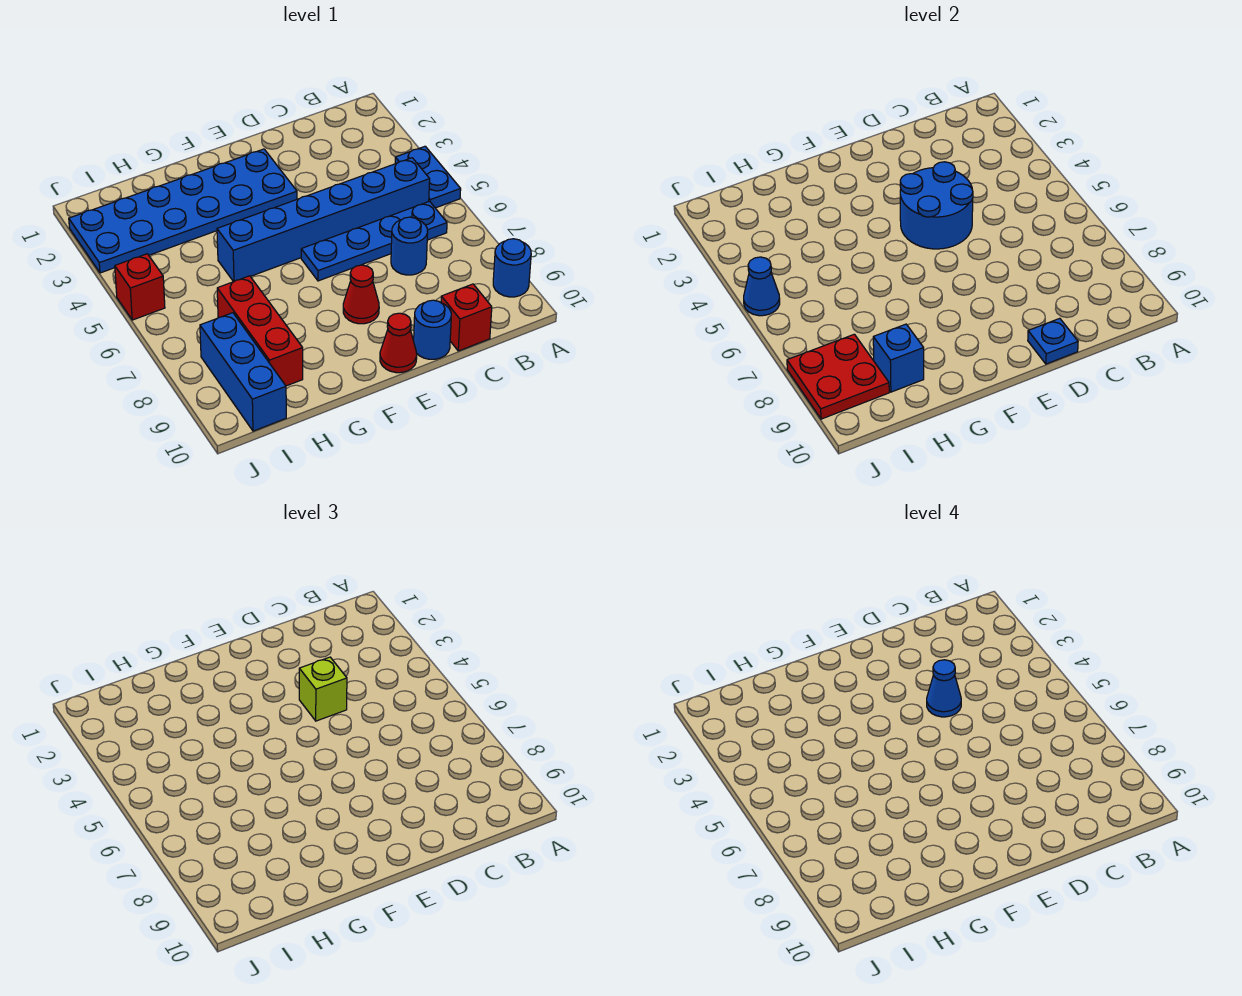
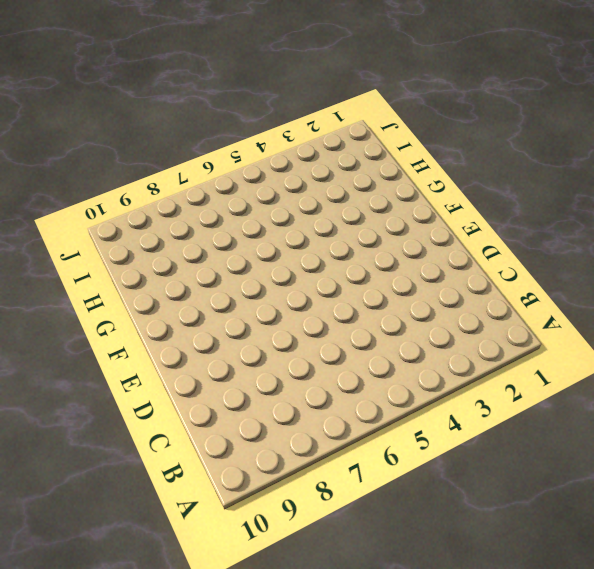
none -> blue 1x2 plate [395,146,461,208]
none -> blue 1x1 round brick [493,239,531,297]
none -> blue 1x6 brick [217,158,430,282]

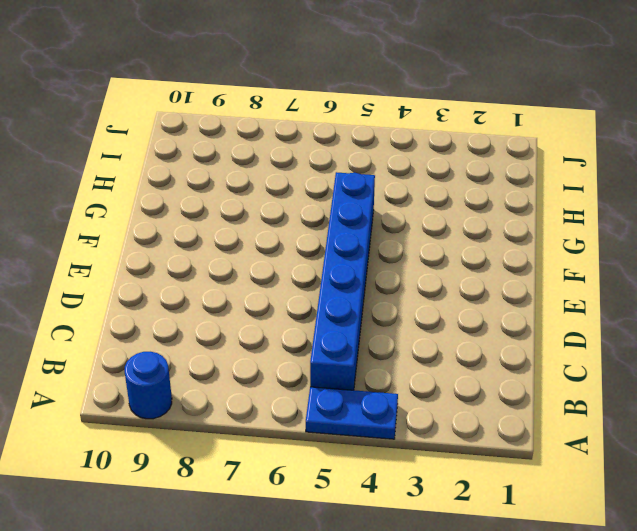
none -> blue 1x4 plate [301,201,447,281]
none -> blue 1x1 round brick [391,217,428,275]
none -> red 1x1 brick [441,284,492,351]

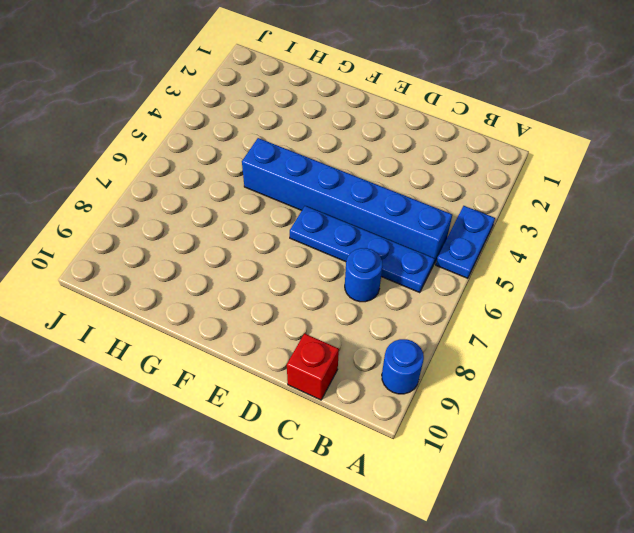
none -> blue 1x1 round brick [414,300,451,359]
none -> blue 2x6 plate [69,149,297,273]
none -> red 1x1 cone [343,265,379,324]

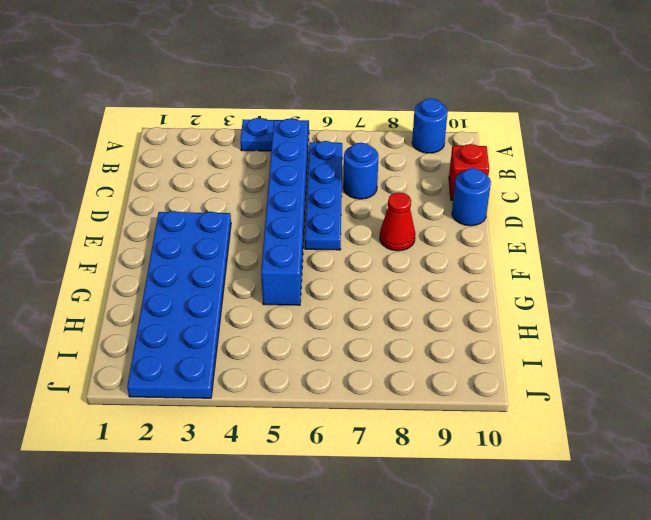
none -> red 1x1 cone [380,313,417,373]
none -> red 1x3 brick [217,276,303,386]
none -> blue 1x3 brick [200,313,286,431]

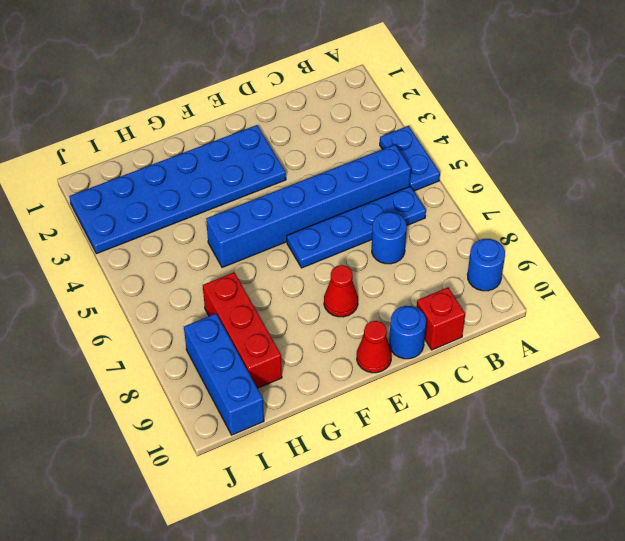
none -> red 1x1 brick [115,254,165,320]
none -> blue 2x2 round brick [900,162,973,249]
none -> blue 1x1 plate [1028,318,1078,364]

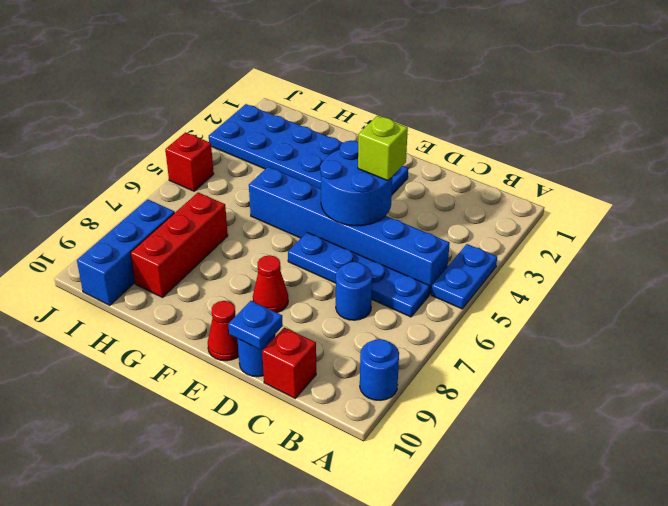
none -> blue 1x1 brick [873,324,924,392]
none -> red 2x2 plate [787,334,889,419]
none -> blue 1x1 cone [744,257,780,316]

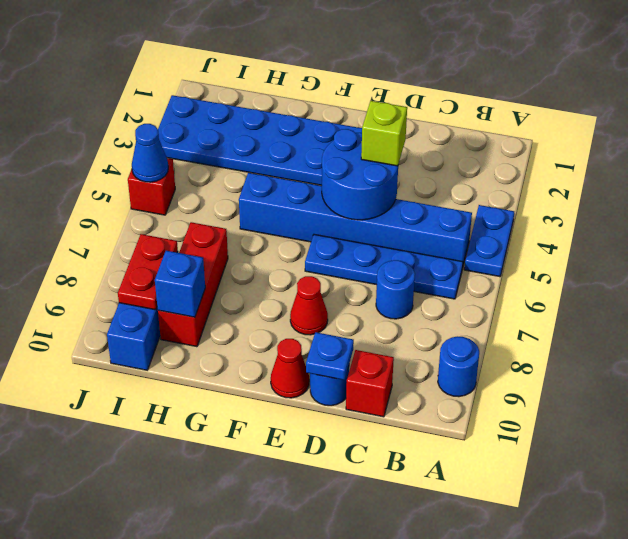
red 1x2 plate [118,234,178,310] -> red 2x2 plate [787,334,889,419]
none -> blue 1x1 cone [927,660,961,717]

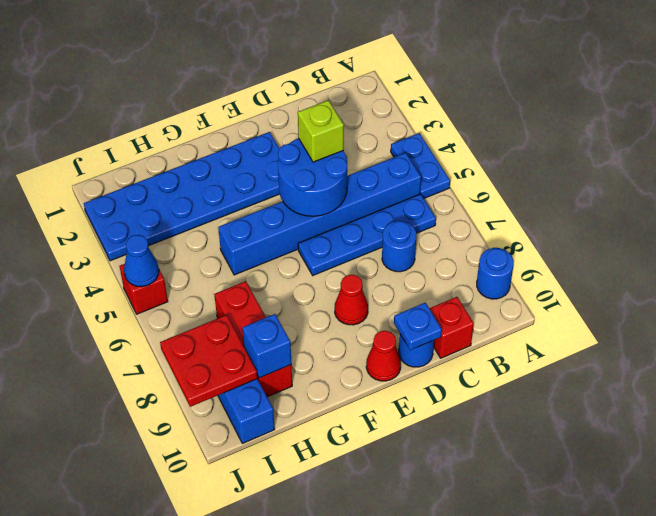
none -> blue 1x1 cone [927,660,961,717]

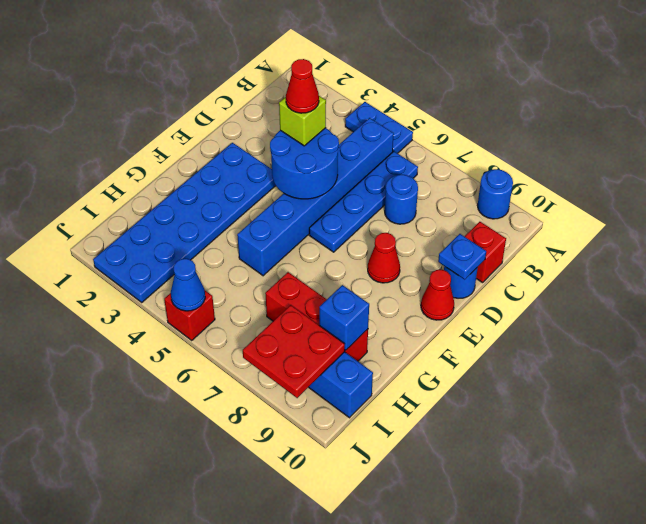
red 1x1 cone [286,59,319,113] -> blue 1x1 cone [927,660,961,717]

